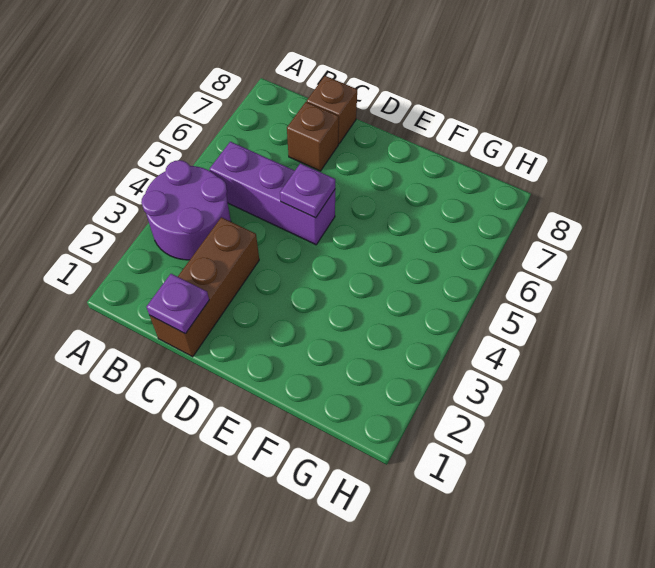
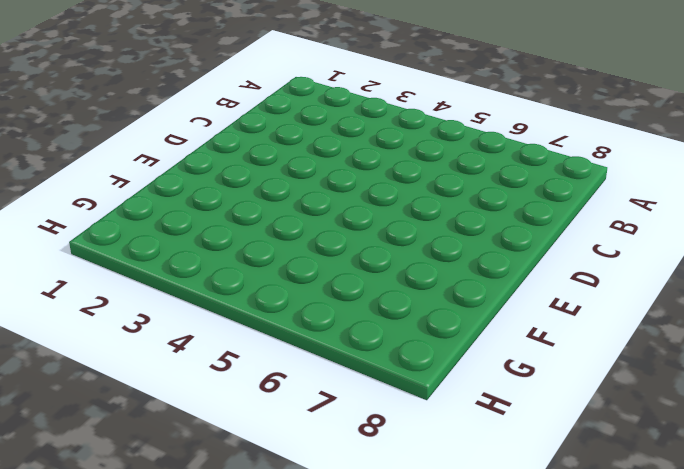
none -> purple 2x2 round brick [141,160,231,260]
none -> purple 1x3 brick [210,142,335,245]

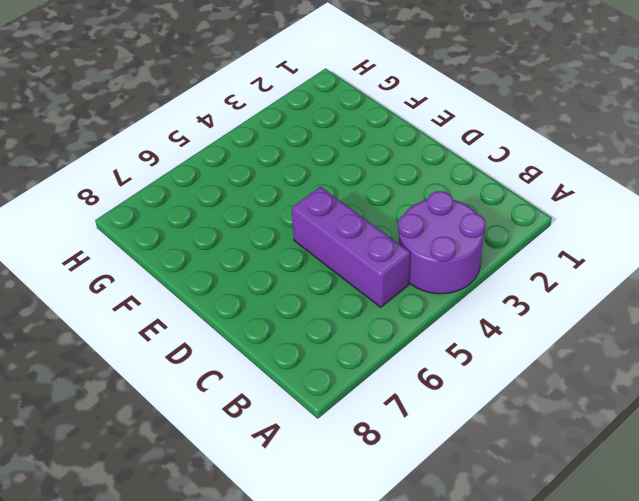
none -> brown 1x3 brick [150,217,259,357]
none -> brown 1x1 brick [287,102,339,171]

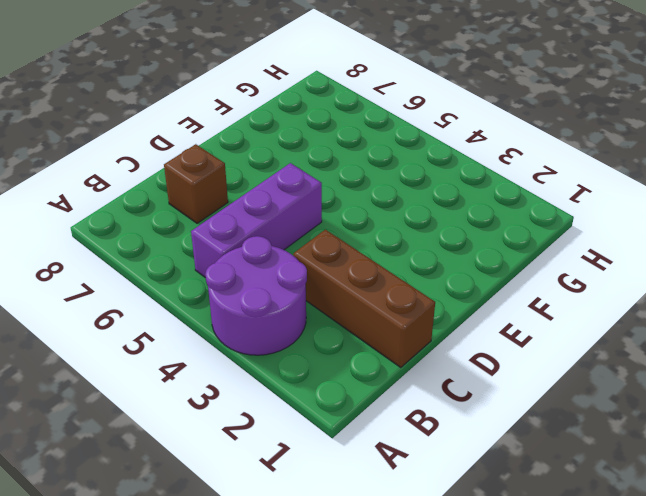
none -> brown 1x1 brick [307,76,357,144]
none -> purple 1x1 plate [146,274,209,334]

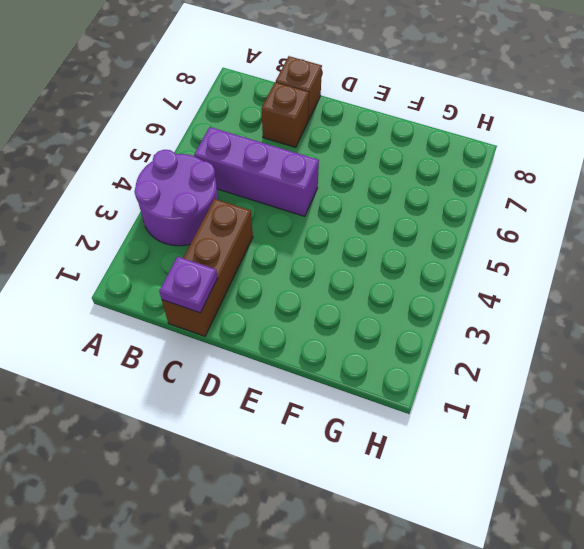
none -> purple 1x1 plate [280,163,335,218]

